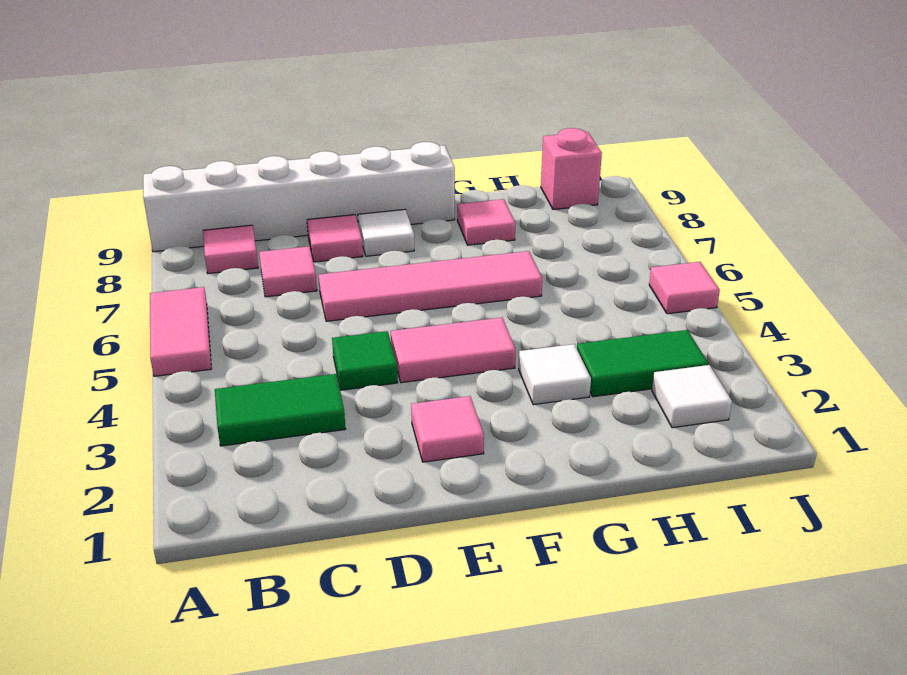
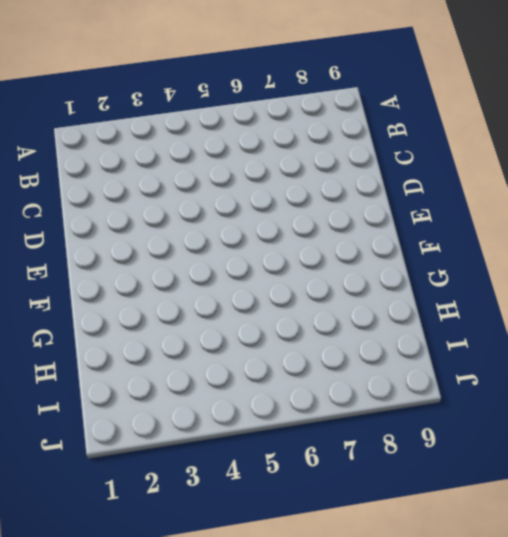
none -> pink 1x2 tile [150,287,211,376]
none -> white 1x6 brick [143,142,455,252]
none -> green 1x2 tile [215,374,346,446]

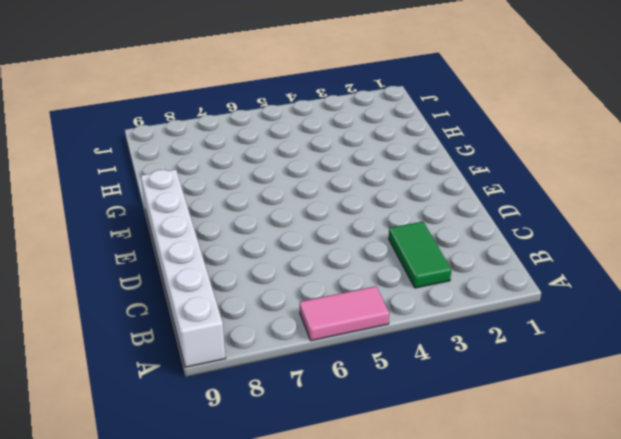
none -> pink 1x1 tile [203,225,258,274]
none -> pink 1x1 tile [259,246,317,297]
none -> green 1x1 tile [332,331,398,390]

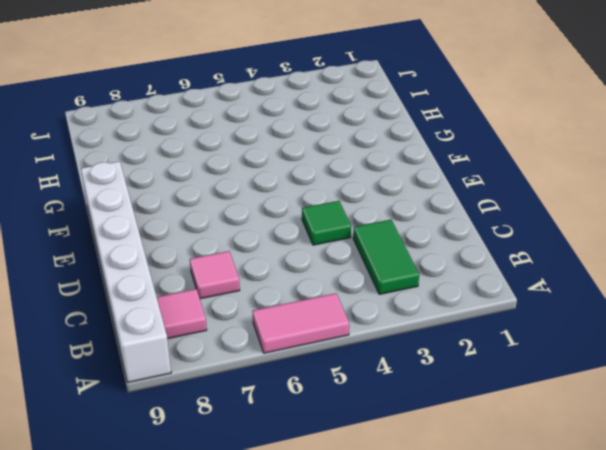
none -> pink 1x4 tile [319,251,542,321]
none -> pink 1x1 tile [307,215,363,262]
none -> pink 1x1 tile [411,396,484,462]

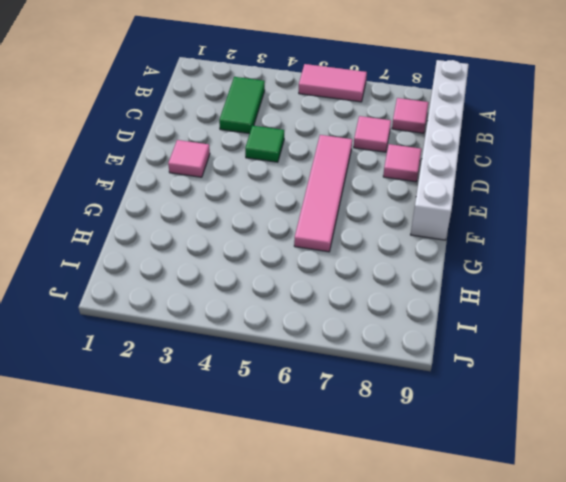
none -> pink 1x2 tile [391,318,516,383]
none -> white 1x1 tile [358,209,414,256]
none -> white 1x1 tile [519,344,591,405]

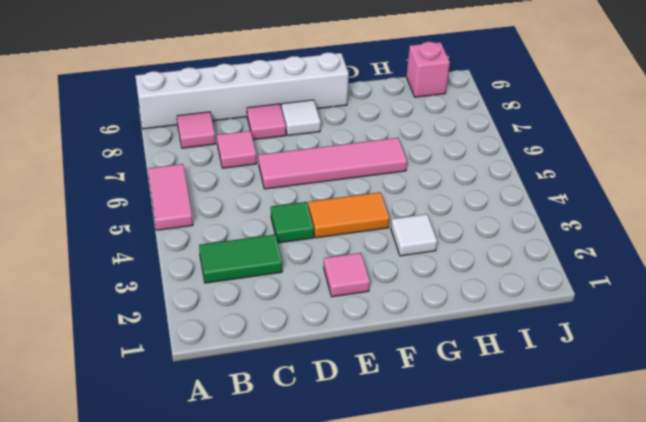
orange 1x2 tile [308,192,389,238] -> pink 1x2 tile [391,318,516,383]
none -> pink 1x1 tile [457,199,516,245]
none -> green 1x2 tile [577,330,708,397]
none -> white 1x1 tile [652,365,732,428]

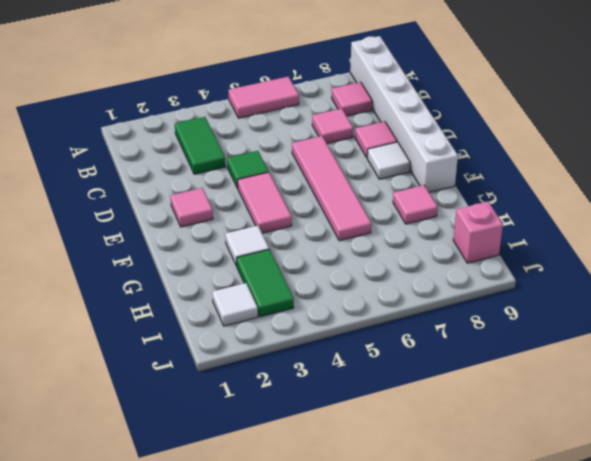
none -> pink 1x1 tile [649,262,720,314]

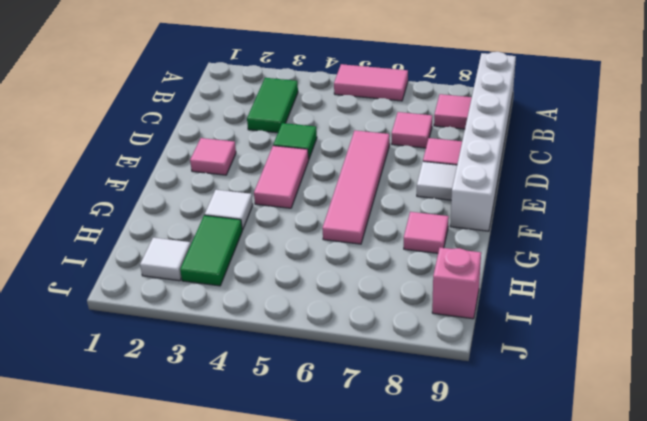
none -> pink 1x1 tile [649,262,720,314]

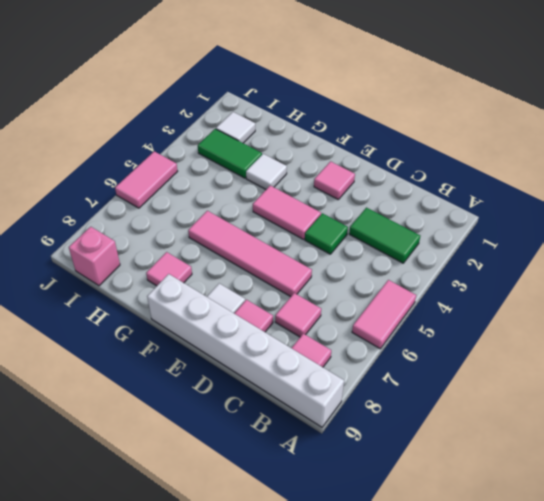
pink 1x2 tile [115,151,178,208] -> pink 1x1 tile [649,262,720,314]

